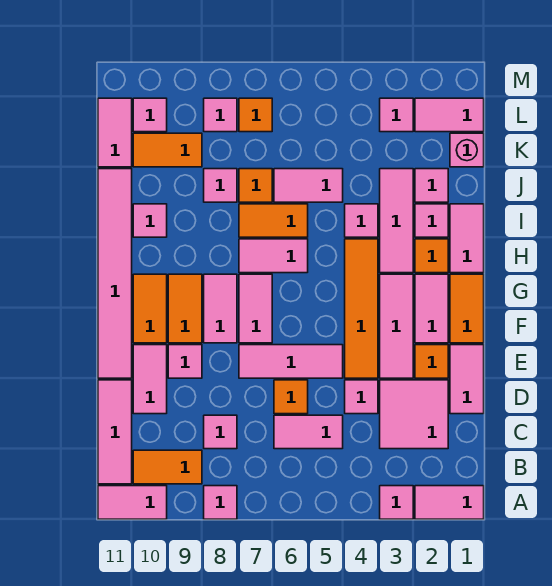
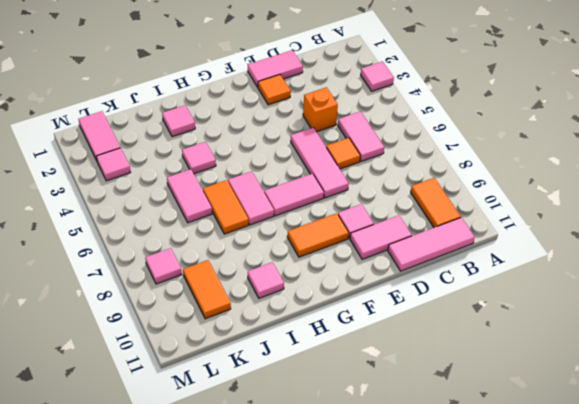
orange 1x1 brick [303,87,338,132] -> pink 1x1 tile [345,380,378,414]
none -> pink 1x2 tile [415,486,484,519]
none -> pink 1x1 tile [204,486,237,519]
none -> pink 1x2 tile [98,486,167,519]
none -> pink 2x2 tile [380,380,448,449]

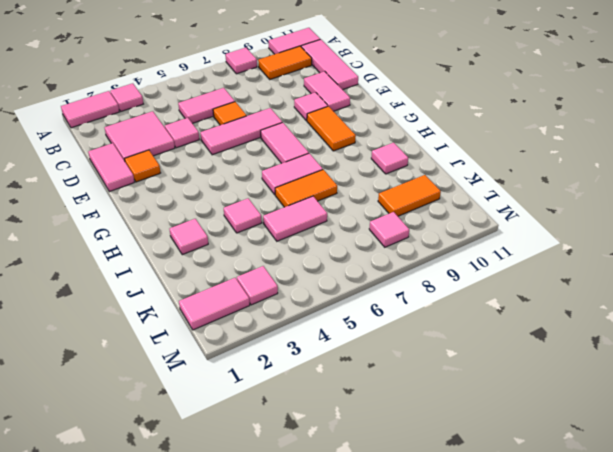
none -> pink 1x1 tile [204,415,237,449]
none -> pink 1x3 tile [380,274,413,378]
none -> orange 1x4 tile [345,239,378,378]
none -> pink 1x6 tile [98,169,132,378]

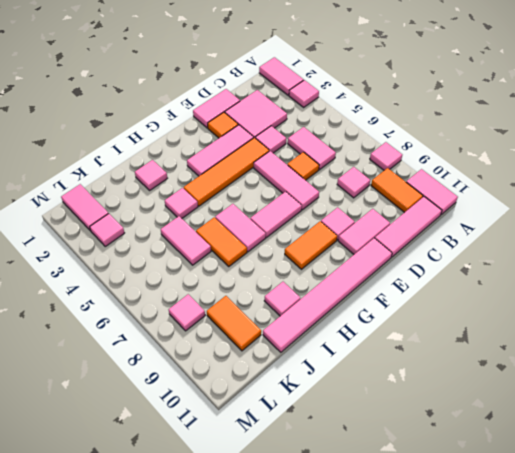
none -> orange 1x2 tile [450,274,484,343]
none -> pink 1x2 tile [415,274,448,343]
none -> pink 1x2 tile [204,274,237,343]
none -> orange 1x2 tile [133,274,167,343]

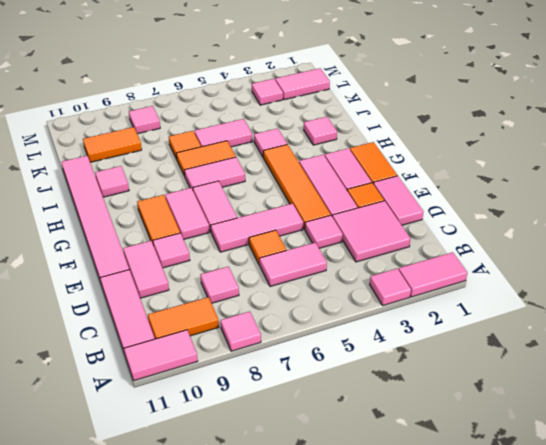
none -> orange 1x2 tile [133,274,167,343]
none -> pink 1x2 tile [450,204,484,273]
none -> orange 1x1 tile [415,239,448,273]
none -> pink 1x3 tile [380,169,413,273]

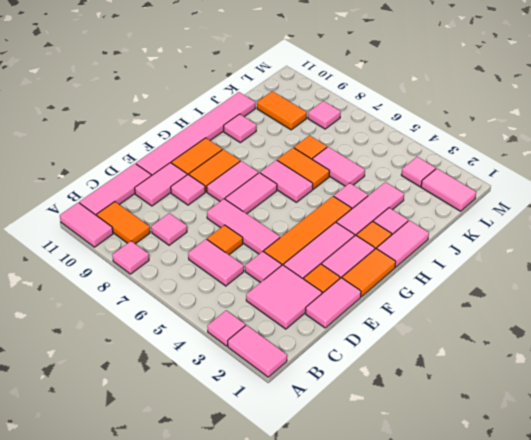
none -> pink 1x1 tile [415,169,448,202]
none -> pink 1x1 tile [204,169,237,202]
none -> pink 1x1 brick [450,133,484,167]
none -> pink 1x2 tile [98,98,132,167]

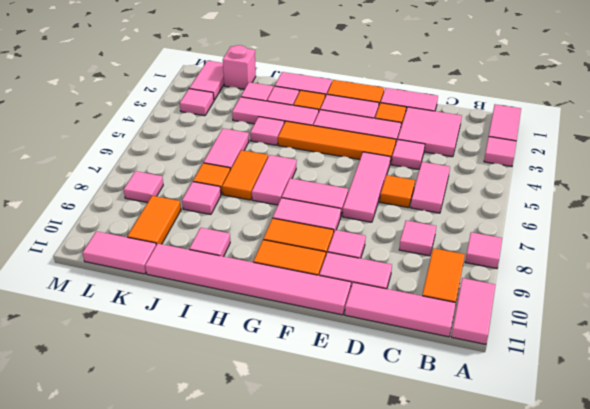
none -> orange 1x1 tile [239,98,272,132]
none -> pink 1x1 tile [133,98,167,132]

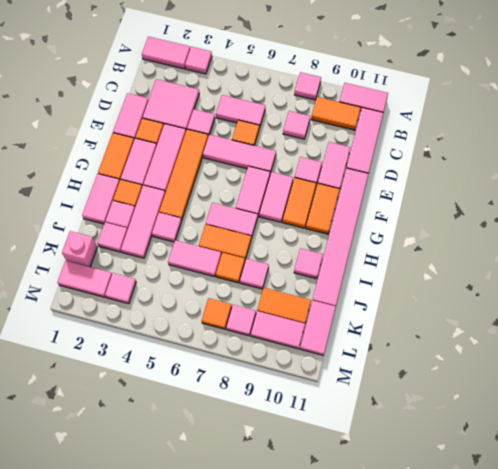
pink 1x2 tile [251,311,305,349] -> pink 1x1 tile [133,98,167,132]

